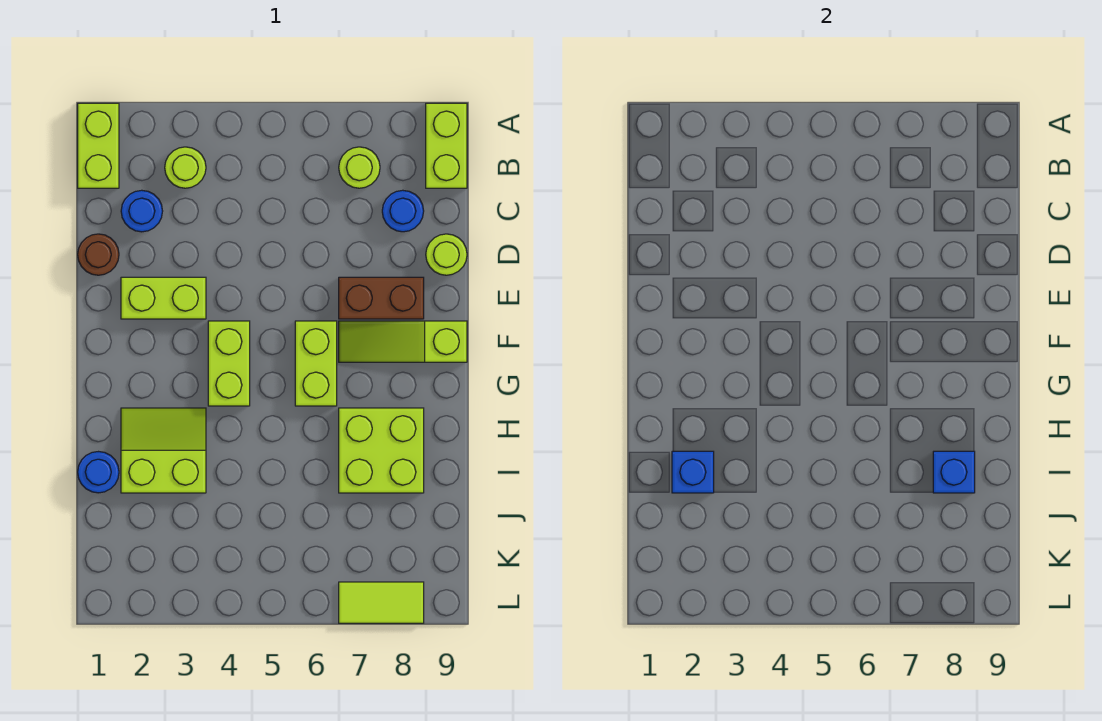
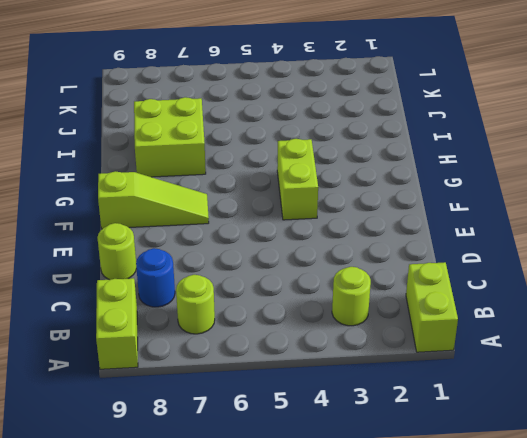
none -> blue 1x1 round brick [121,190,163,232]
none -> brown 1x1 round brick [78,234,119,275]
none -> lime 1x2 brick [121,277,206,319]

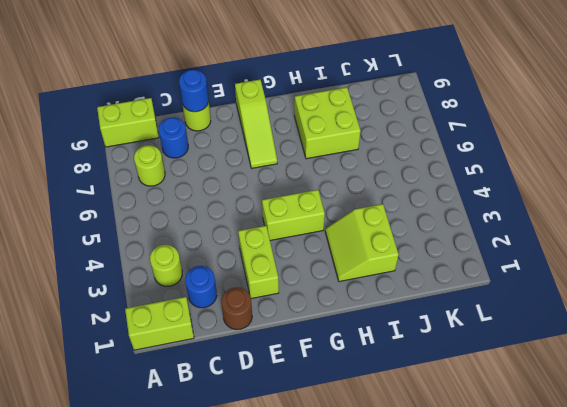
blue 1x1 round brick [179,70,209,112] -> blue 1x1 round brick moved to [78,452,119,493]
none -> brown 1x2 brick [339,277,424,319]
none -> lime 1x2 brick [295,321,337,406]
none -> lime 1x2 tile [339,582,424,623]

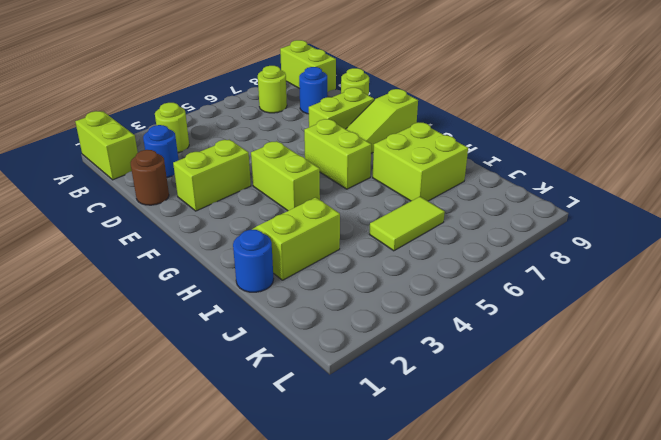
lime 1x2 brick [309,88,374,129] -> brown 1x2 brick [339,277,424,319]
lime 1x2 tile [369,197,445,251] -> lime 1x2 tile moved to [339,582,424,623]
none -> blue 1x1 brick [672,451,714,493]
none -> blue 1x1 brick [933,451,975,493]

